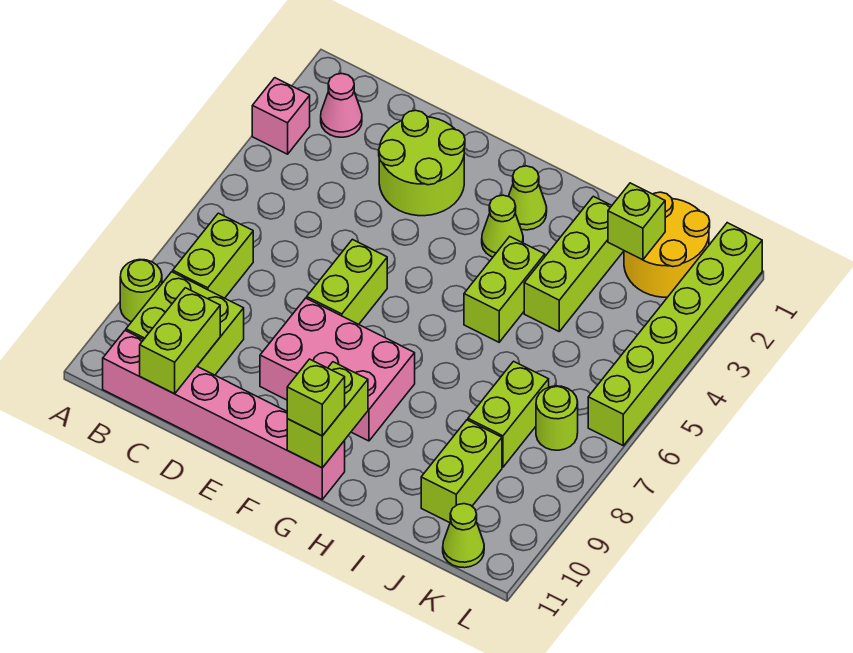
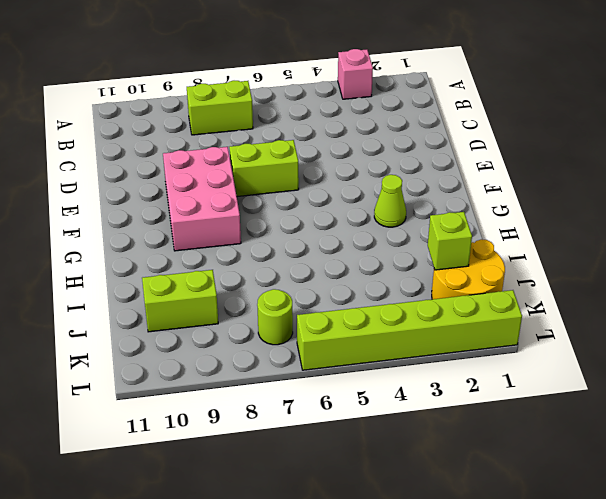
none -> lime 1x1 round brick [120,260,162,322]
none -> pink 1x1 cone [321,74,362,137]
none -> lime 2x2 brick [126,272,244,375]

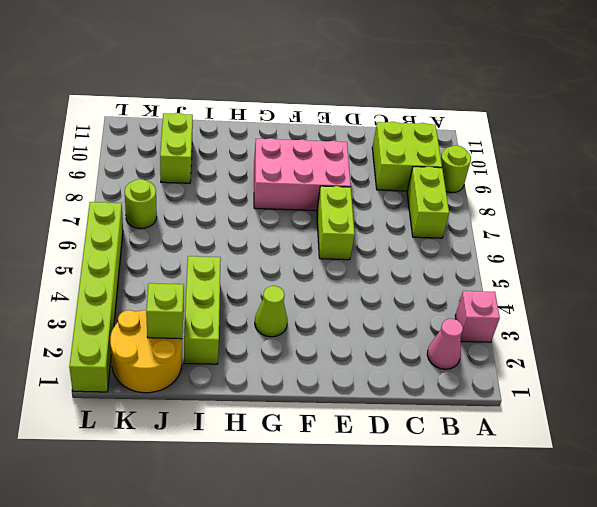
none -> pink 1x6 brick [103,331,345,499]
none -> lime 2x2 round brick [379,110,465,216]
none -> lime 1x1 cone [508,166,547,230]

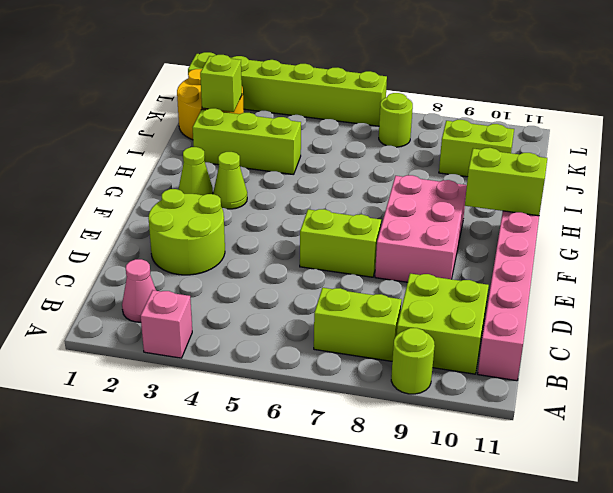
none -> lime 1x2 brick [464,237,545,342]
none -> lime 1x2 brick [468,361,549,467]
none -> lime 1x1 cone [443,504,484,568]

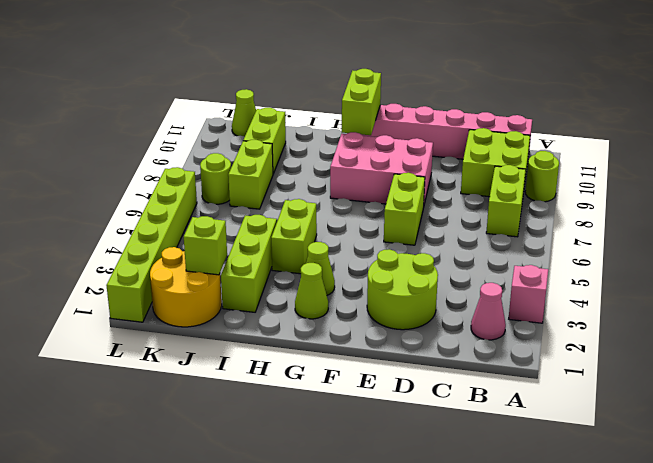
none -> lime 1x2 brick [140,288,220,394]
none -> lime 1x1 brick [287,359,345,436]

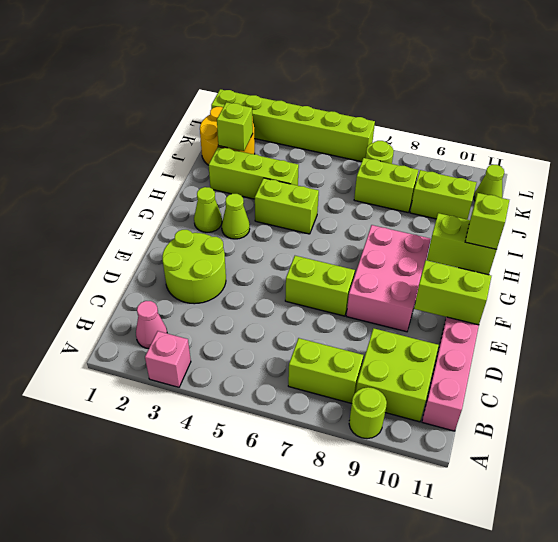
lime 1x2 brick [414,260,491,325] -> lime 1x2 brick moved to [140,288,220,394]

